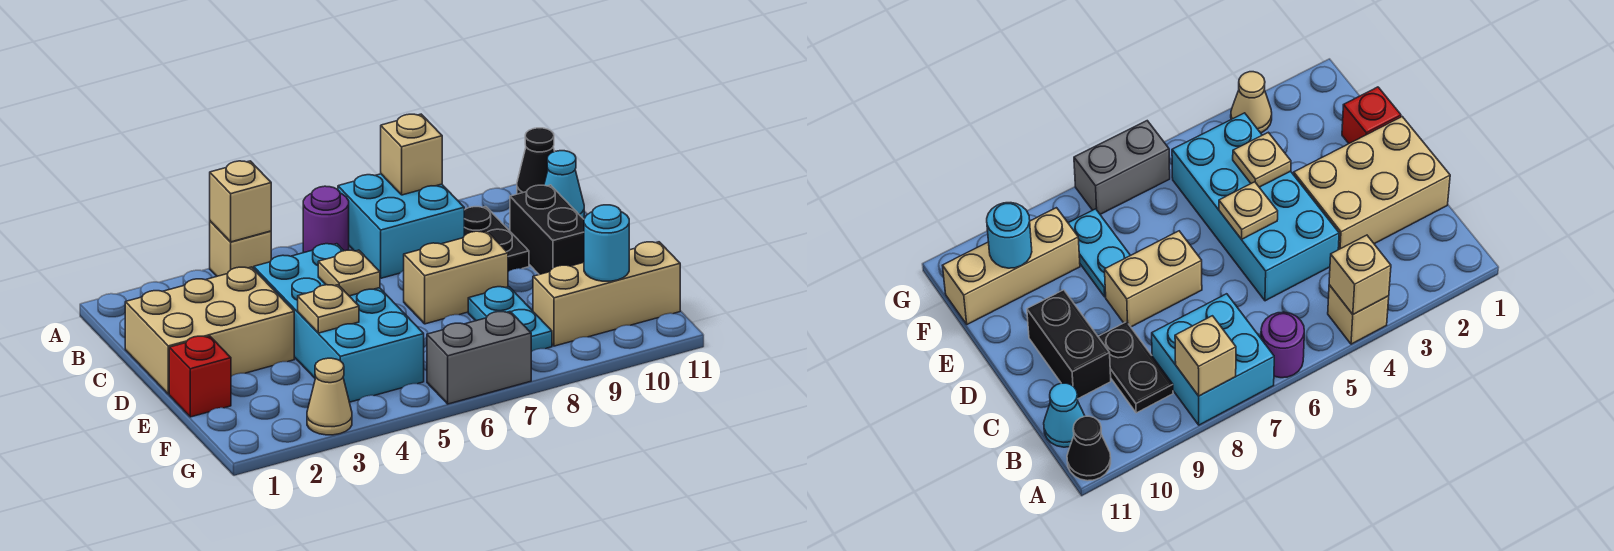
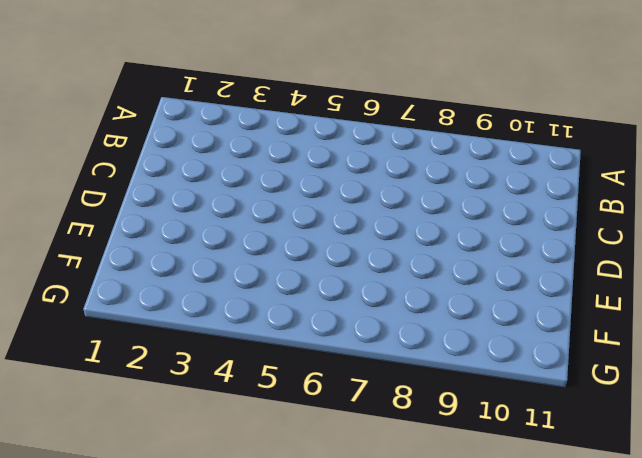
none -> tan 1x1 brick [210,221,271,276]
none -> purple 1x1 round brick [303,186,349,253]
none -> cyan 2x2 brick [338,174,464,278]

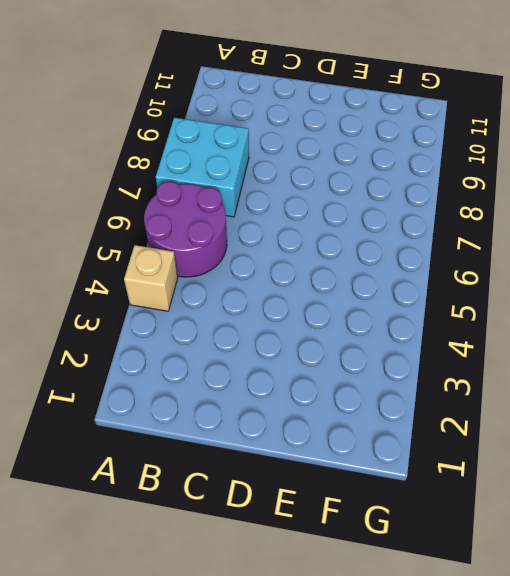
purple 2x2 round brick [144,182,227,277] -> purple 1x1 round brick [303,186,349,253]
none -> black 1x1 cone [517,128,555,194]
none -> black 1x2 plate [464,207,529,272]
none -> cyan 1x1 cone [544,151,584,218]

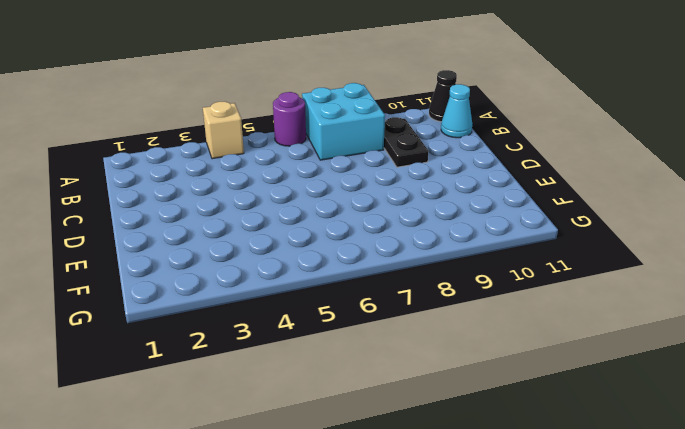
none -> tan 2x3 brick [125,267,294,394]
none -> cyan 2x4 brick [254,244,424,402]
none -> black 1x2 brick [510,185,584,275]

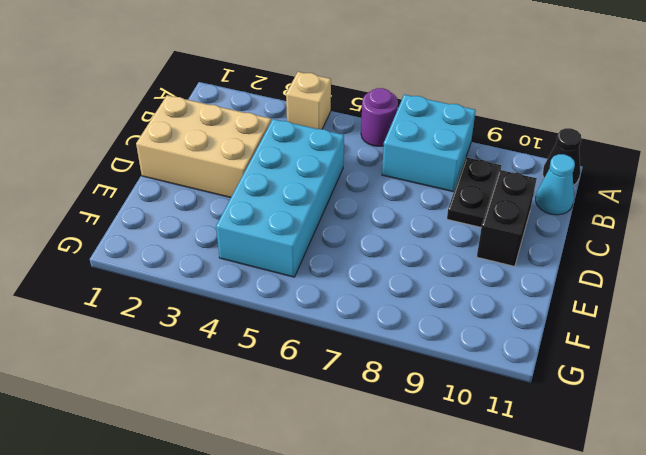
none -> tan 1x2 brick [404,231,508,324]
none -> red 1x1 brick [169,336,231,417]
none -> cyan 1x2 plate [468,287,552,352]

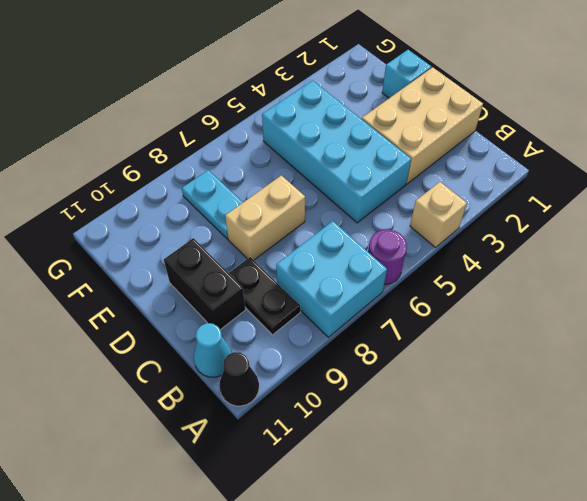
cyan 1x1 brick [382,50,431,98] -> red 1x1 brick [169,336,231,417]
none -> tan 1x3 brick [533,242,680,346]
none -> tan 1x1 cone [307,358,352,435]
none -> grey 1x2 brick [427,312,531,404]

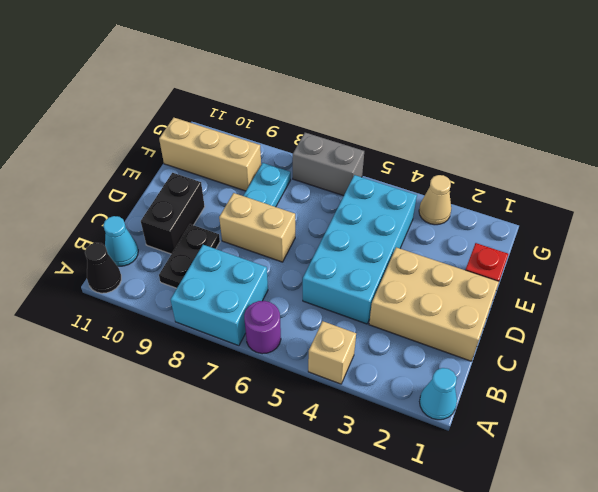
cyan 1x1 cone [420,368,457,420] -> none
none -> tan 1x1 brick [210,161,271,242]
none -> tan 1x1 brick [381,114,442,195]
none -> tan 1x1 plate [318,250,380,296]

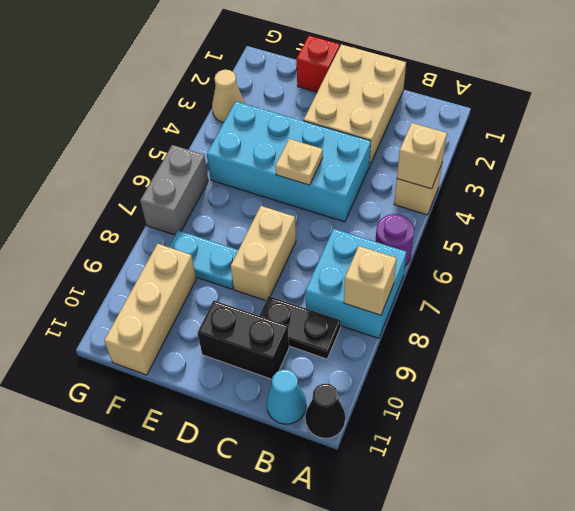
none -> tan 1x1 plate [298,285,359,333]
none -> cyan 1x1 round brick [584,205,629,281]

